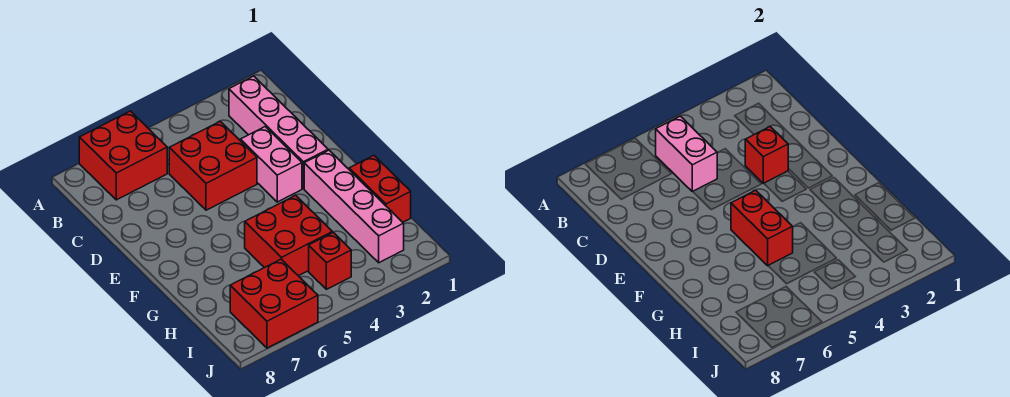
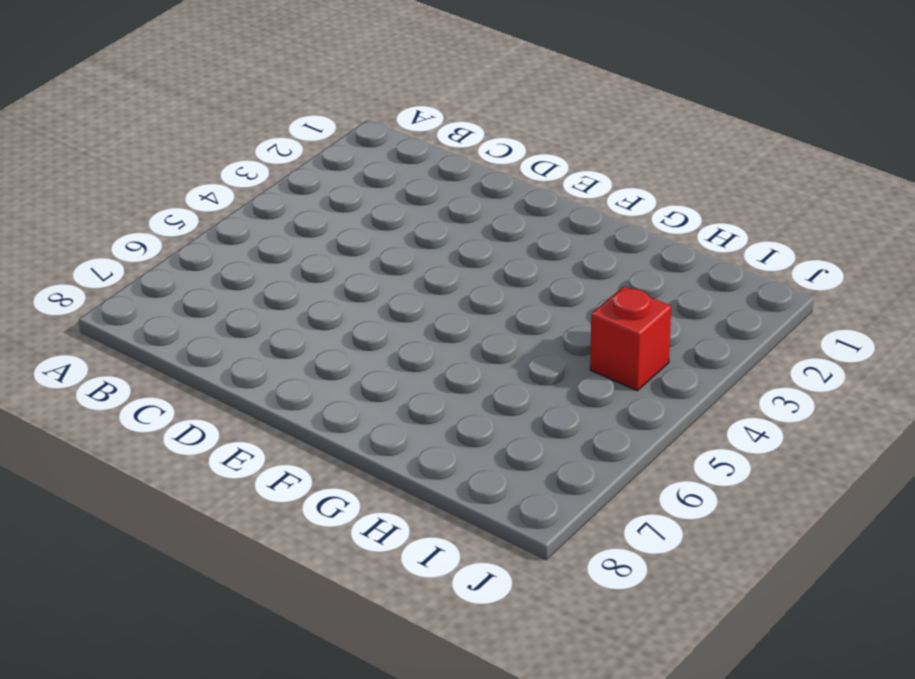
none -> red 2x2 brick [79,111,167,200]
none -> pink 1x4 brick [229,76,328,189]
none -> red 2x2 brick [169,121,257,210]

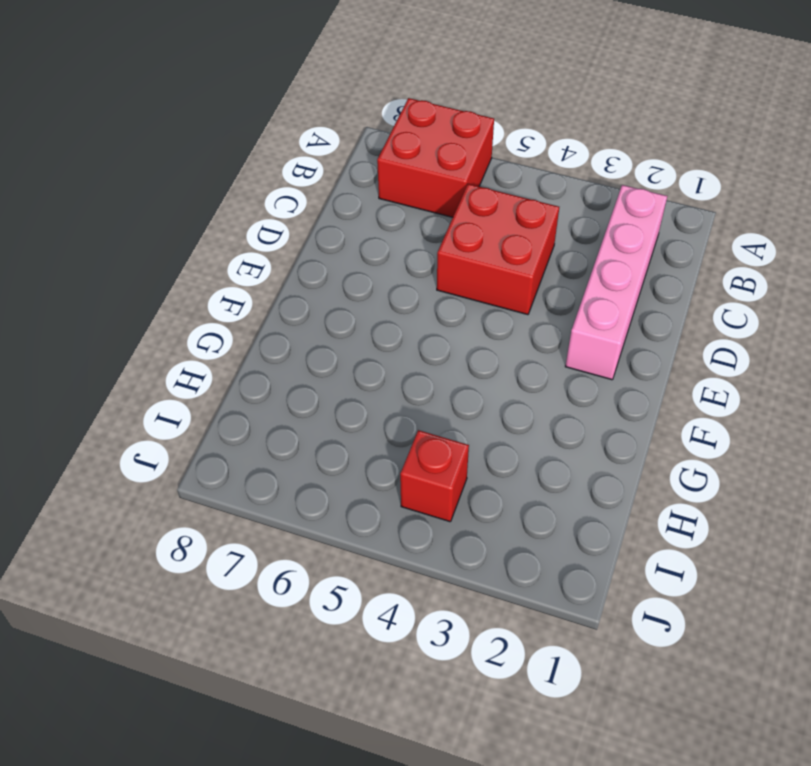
none -> pink 1x2 brick [240,127,302,202]
none -> pink 1x4 brick [304,150,404,263]
none -> red 1x2 brick [349,156,411,222]

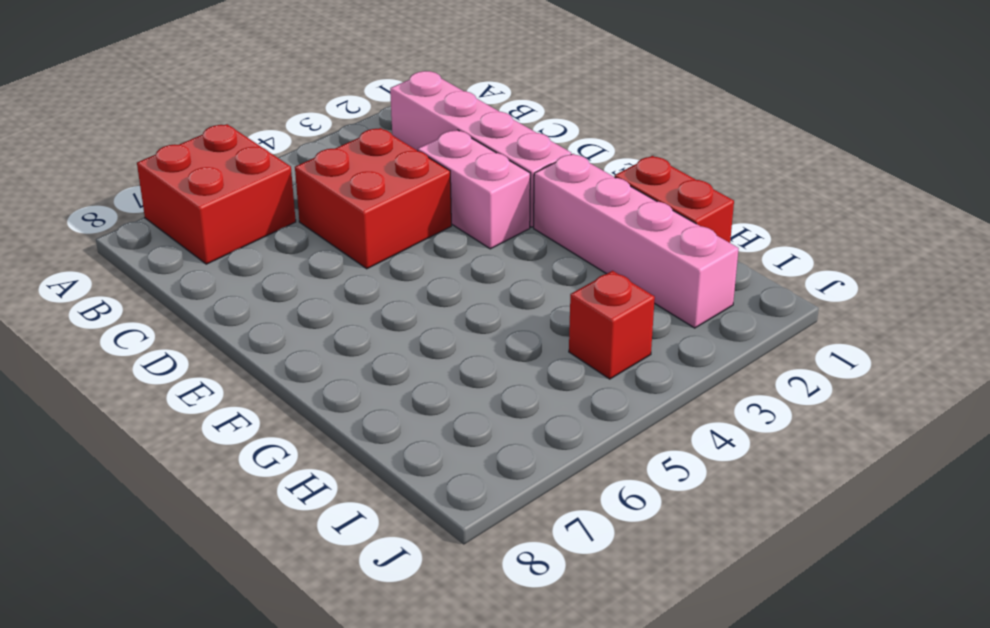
none -> red 2x2 brick [245,195,333,276]
none -> red 2x2 brick [230,259,318,348]
none -> pink 1x2 brick [656,116,717,192]

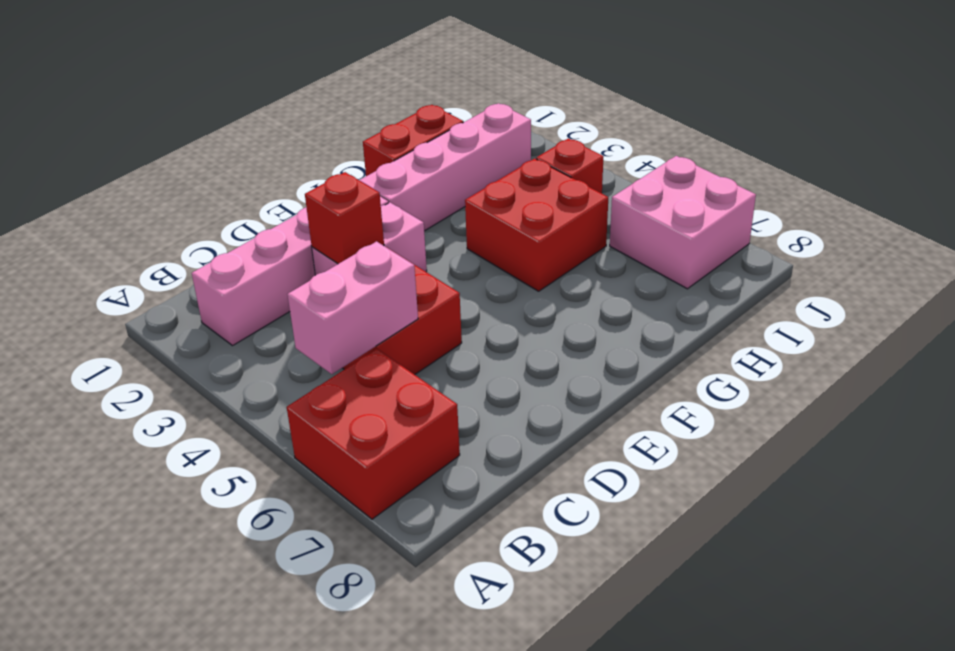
pink 2x2 brick [610,156,756,289] -> red 2x2 brick [230,259,318,348]
none -> red 1x2 brick [731,190,793,266]

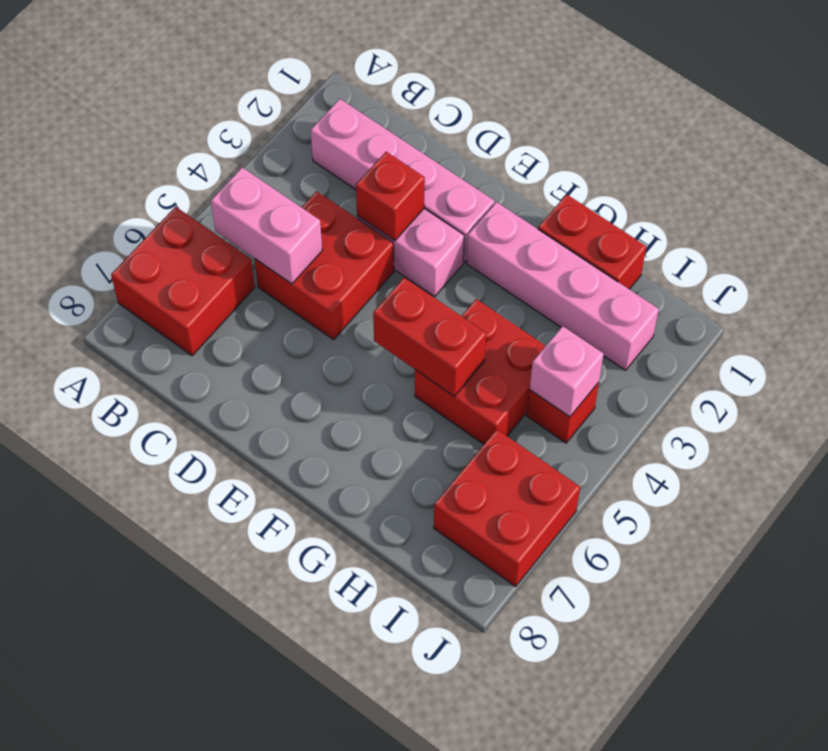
pink 1x1 brick [530,326,604,417] -> none

